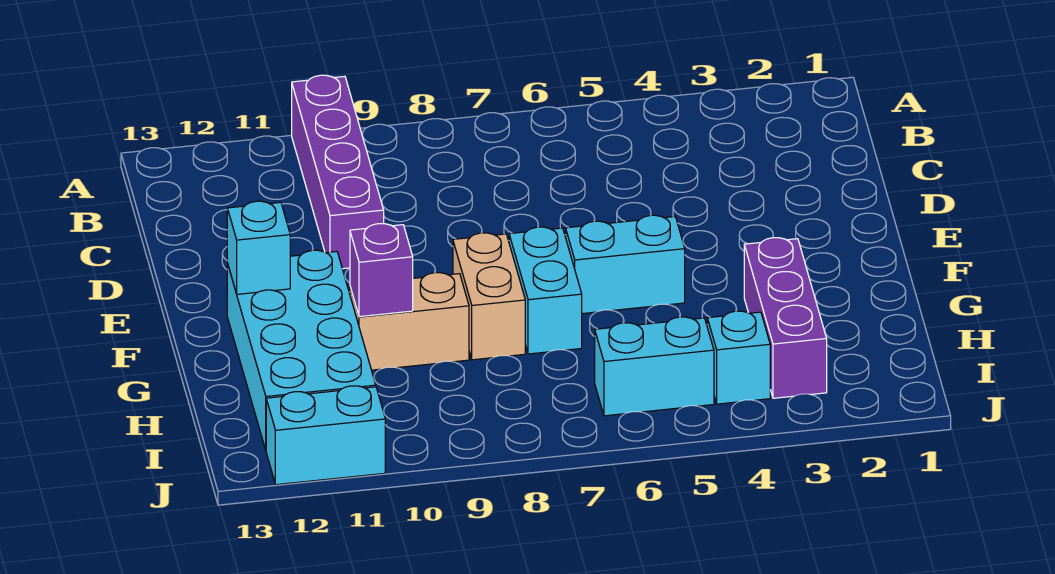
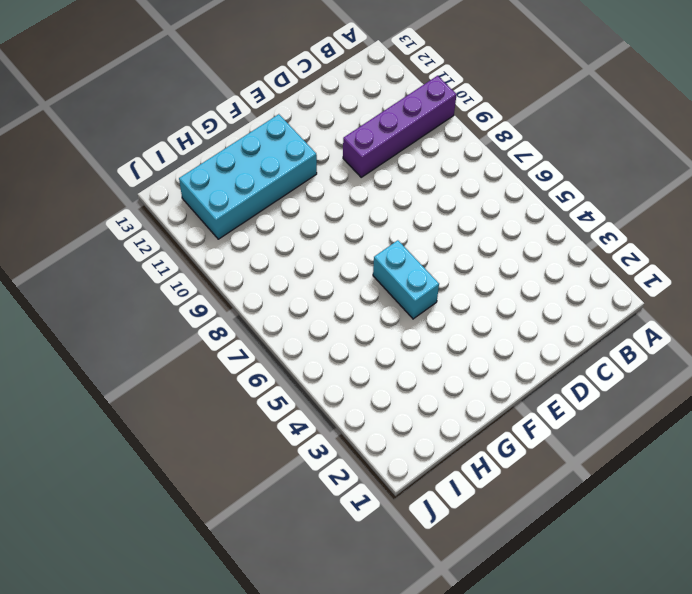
none -> cyan 1x2 brick [509,227,582,354]
none -> tan 1x2 brick [453,233,525,360]
none -> purple 1x3 brick [744,238,827,398]

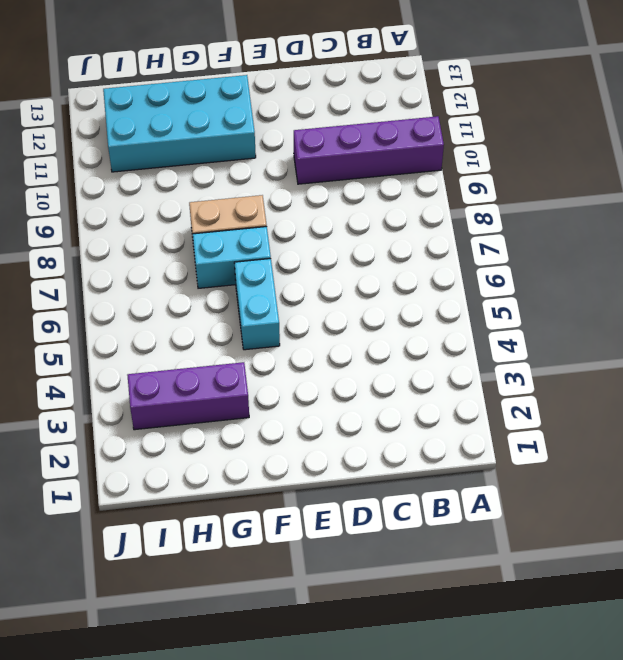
none -> tan 1x2 brick [350,273,469,370]
none -> cyan 1x1 brick [707,311,770,404]
none -> cyan 1x2 brick [595,317,714,416]

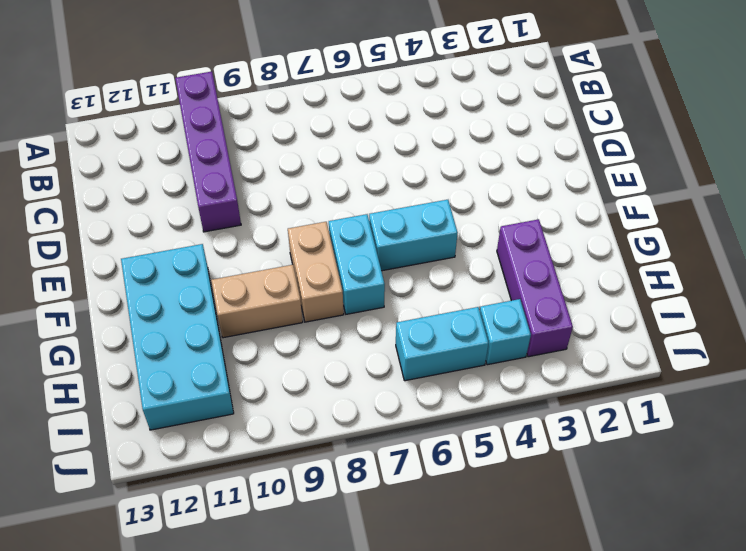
none -> cyan 1x2 brick [266,386,385,485]
none -> cyan 1x1 brick [227,201,290,294]
none -> purple 1x1 brick [350,224,413,317]

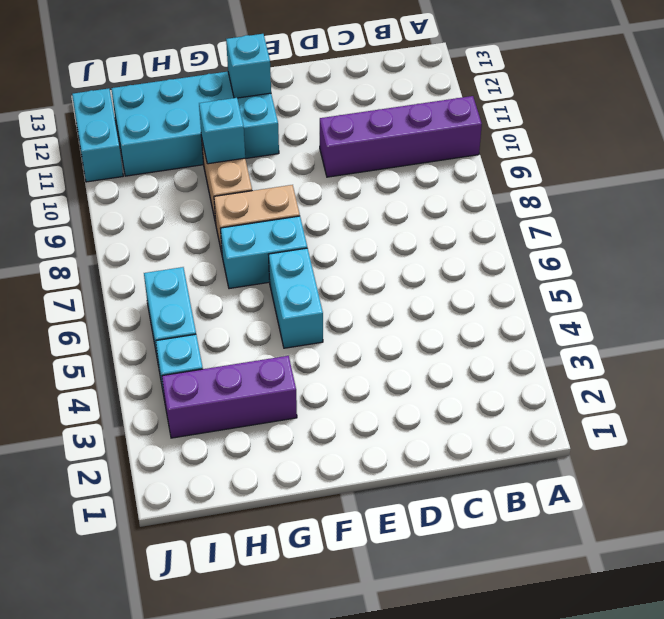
cyan 1x1 brick [199,98,245,164] -> purple 1x1 brick [350,224,413,317]

